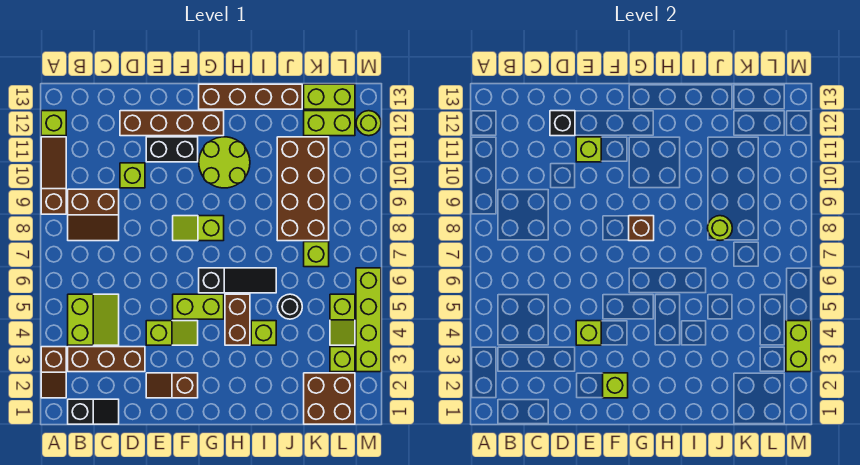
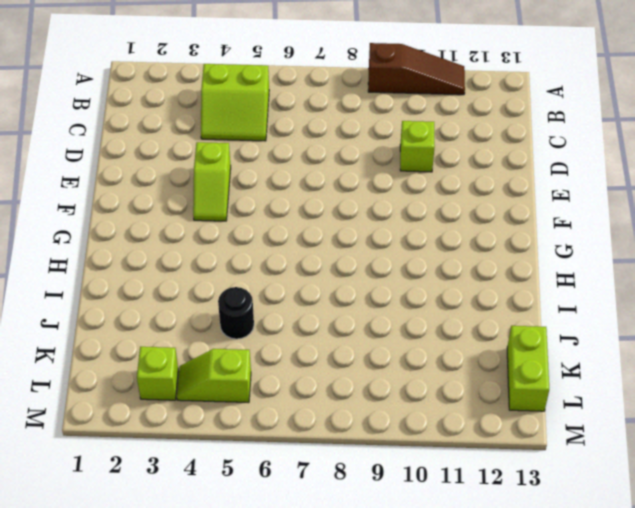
none -> brown 1x2 slope [41,347,66,398]
none -> lime 1x1 brick [41,111,66,136]
none -> black 1x2 slope [68,399,119,424]
none -> brown 1x3 brick [68,347,145,372]

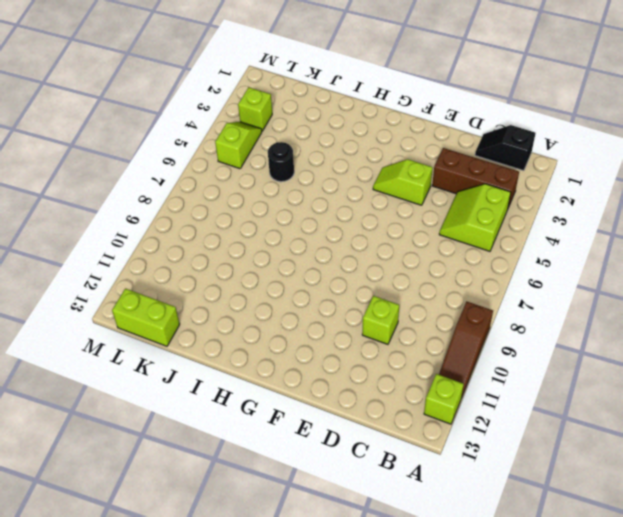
none -> brown 1x2 slope [41,347,66,398]
none -> brown 2x2 slope [68,189,119,241]
none -> brown 1x4 brick [120,111,224,136]
none -> brown 1x2 slope [146,373,198,398]

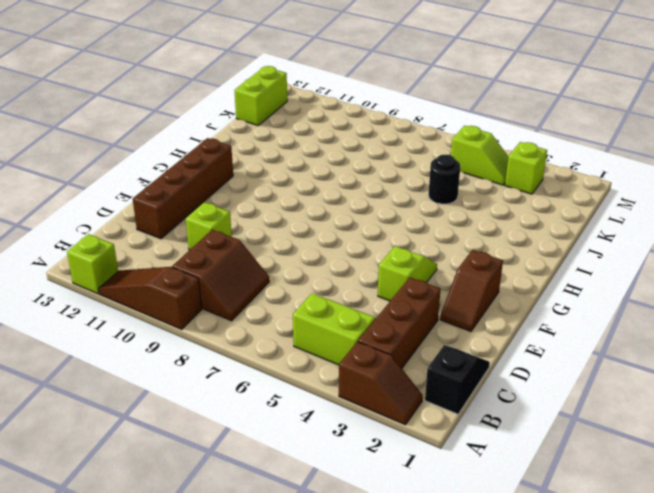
none -> black 1x2 brick [146,137,198,162]
none -> lime 1x2 brick [173,294,224,319]
none -> lime 1x2 slope [173,216,224,241]
none -> black 1x3 slope [199,268,276,293]

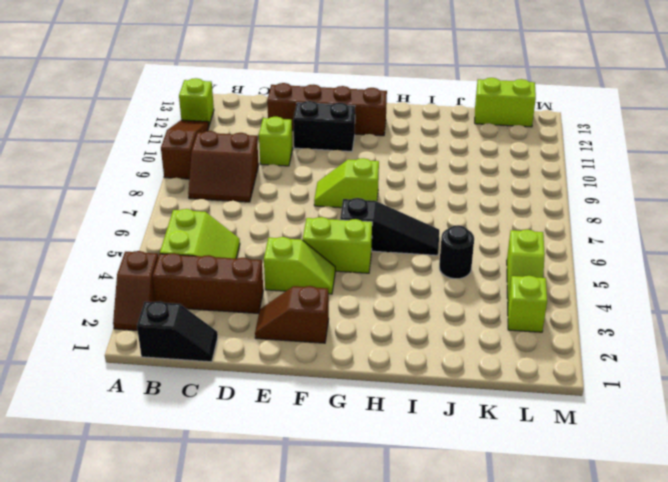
none -> lime 2x2 round brick [199,137,250,188]
none -> brown 1x4 brick [199,84,302,109]
none -> brown 1x2 brick [225,294,250,345]
none -> lime 1x1 brick [251,321,276,345]

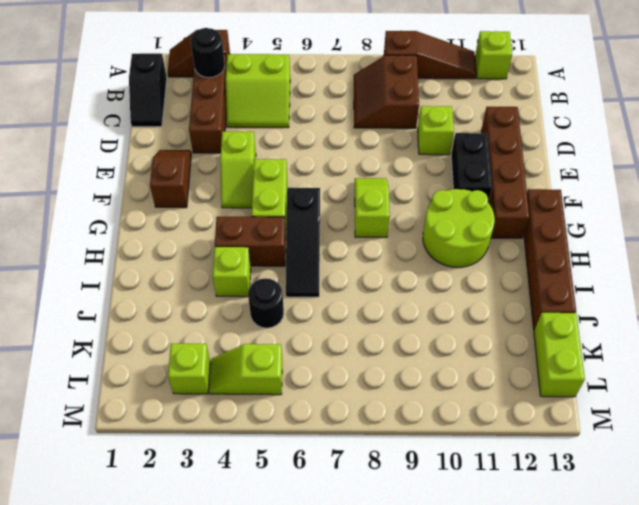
black 1x1 round brick [190,28,225,78] -> none
none -> brown 2x4 brick [277,137,329,241]
none -> brown 2x2 brick [304,373,355,424]
none -> lime 1x1 brick [304,242,329,267]
none -> lime 1x2 brick [304,111,355,136]

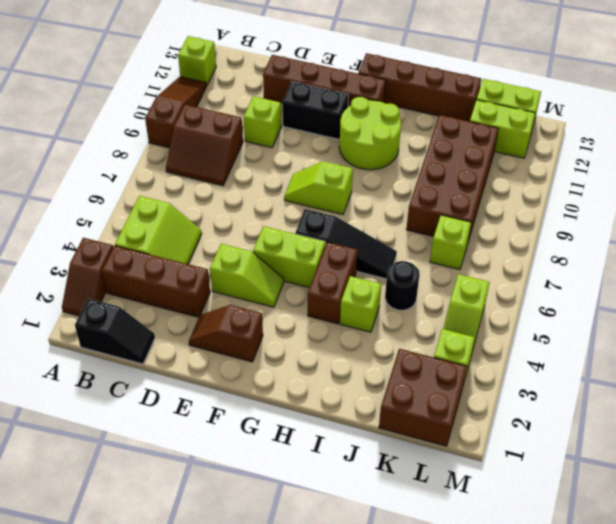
none -> lime 1x4 brick [356,268,381,372]
none -> lime 1x1 round brick [356,111,381,136]
none -> black 1x1 brick [550,111,575,136]
none -> lime 1x1 brick [576,321,601,345]

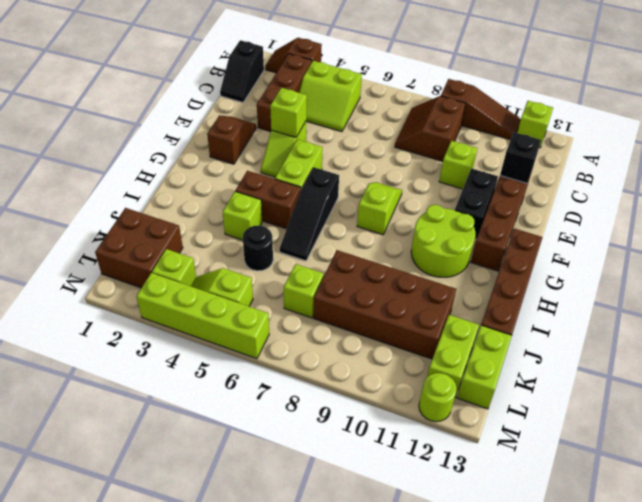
none -> lime 1x1 brick [576,137,601,162]
none -> lime 1x1 brick [603,373,628,398]
none -> brown 1x1 brick [629,216,654,241]
none -> lime 1x1 round brick [708,216,732,240]

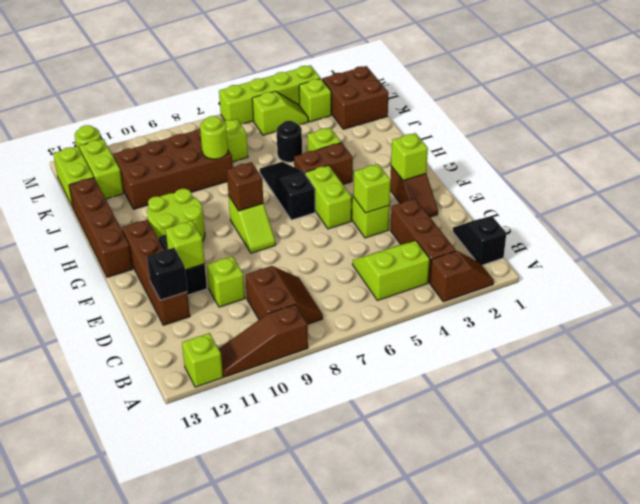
none -> lime 1x2 brick [786,321,811,372]

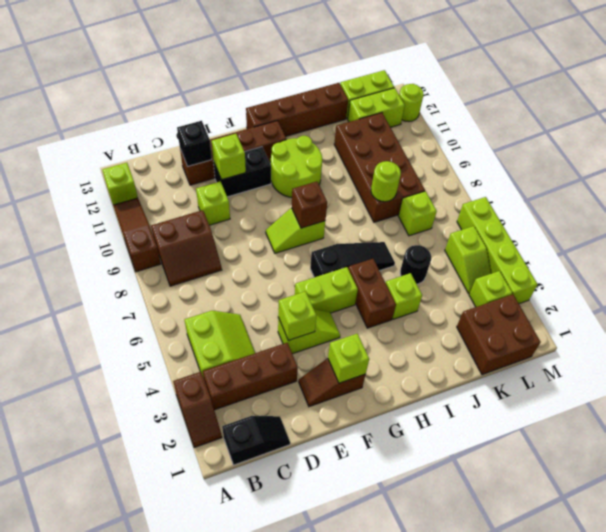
none -> lime 1x2 brick [786,321,811,372]

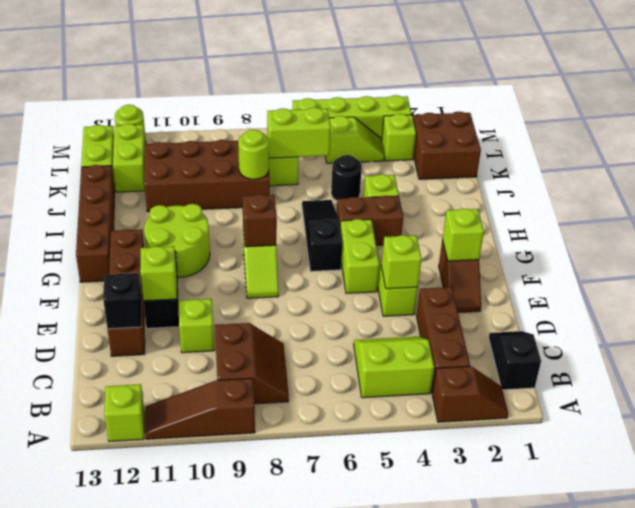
lime 1x2 brick [267,107,331,158] -> lime 1x2 brick moved to [786,321,811,372]

